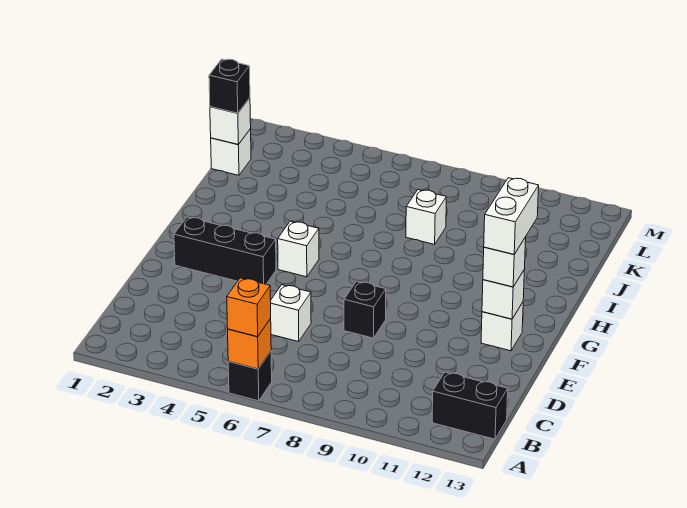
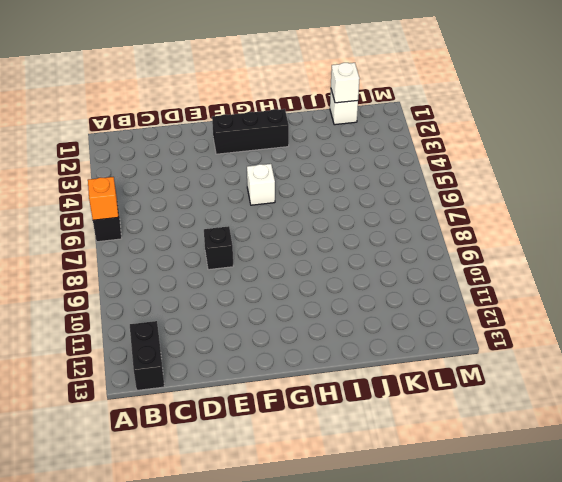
black 1x3 brick [212,109,289,154] -> black 1x3 brick turned to [174,217,276,284]
none -> white 1x1 brick [270,285,311,342]
none -> white 1x1 brick [481,302,523,351]
none -> white 1x1 brick [406,190,446,244]

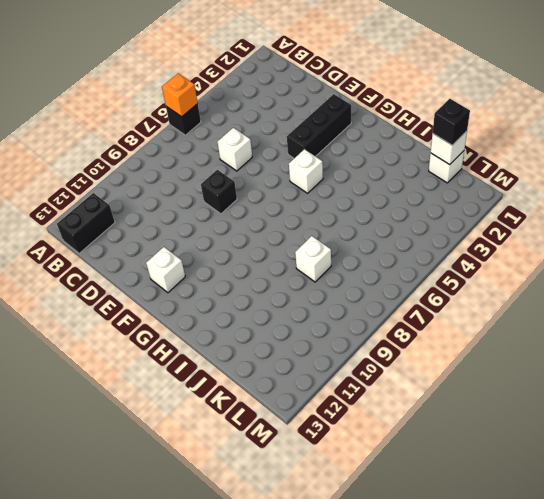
none -> white 1x1 brick [482,271,524,319]
none -> orange 1x1 brick [227,278,271,337]
none -> white 1x1 brick [483,237,526,287]

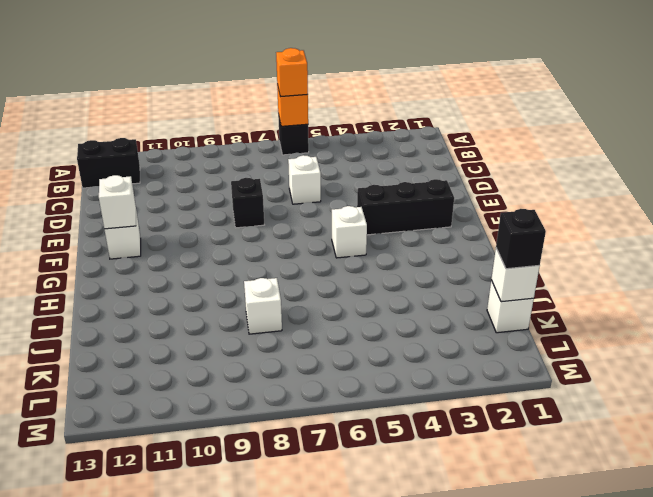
none -> white 1x1 brick [483,237,526,287]
none -> white 1x2 brick [484,178,539,254]

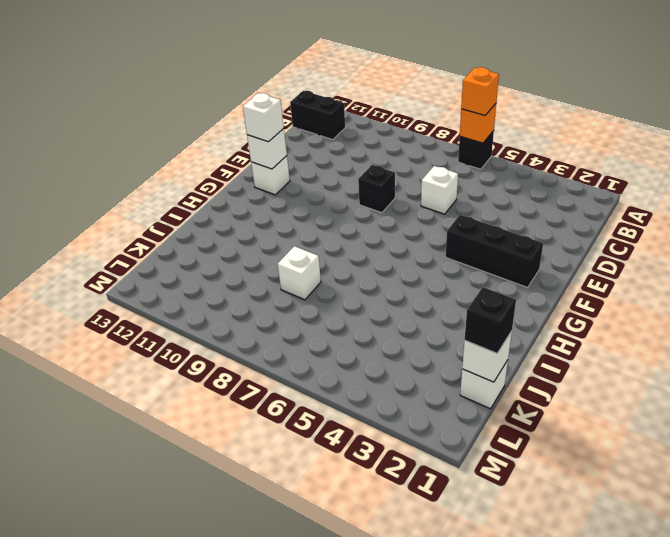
none -> white 1x1 brick [278,221,319,277]
none -> white 1x2 brick [484,178,539,254]

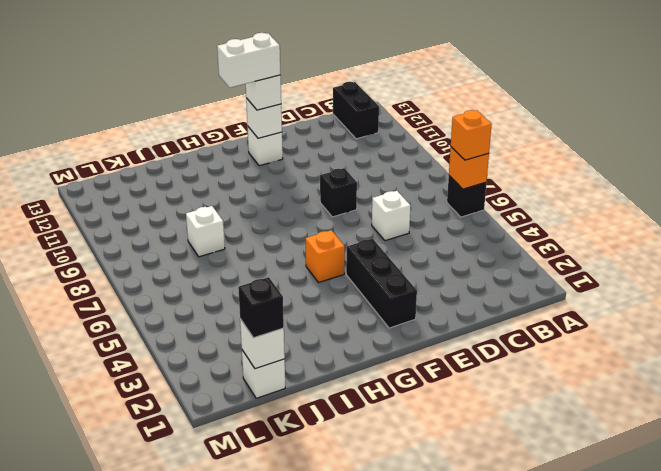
orange 1x1 brick [305,230,345,283] -> white 1x1 brick [278,221,319,277]

